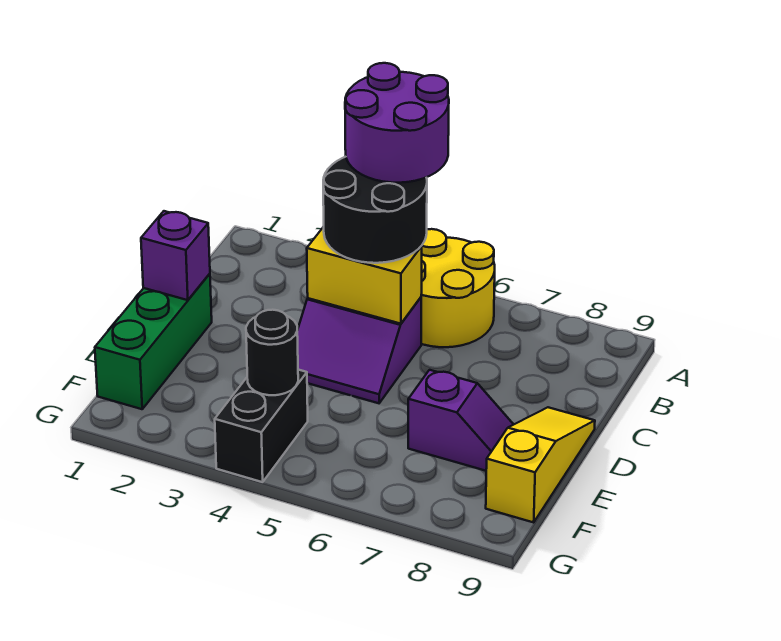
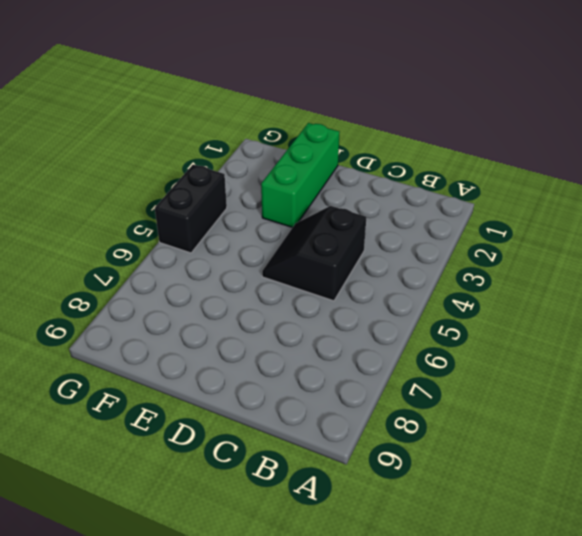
black 2x2 slope [262,206,366,301] -> purple 2x2 slope [297,298,421,403]
green 1x3 brick [261,123,340,227] -> green 1x3 brick turned to [95,274,212,409]
black 1x2 brick [155,164,227,253] -> black 1x2 brick turned to [215,370,308,482]
none -> yellow 2x2 round brick [421,229,495,347]
none -> yellow 1x3 slope [486,407,595,522]

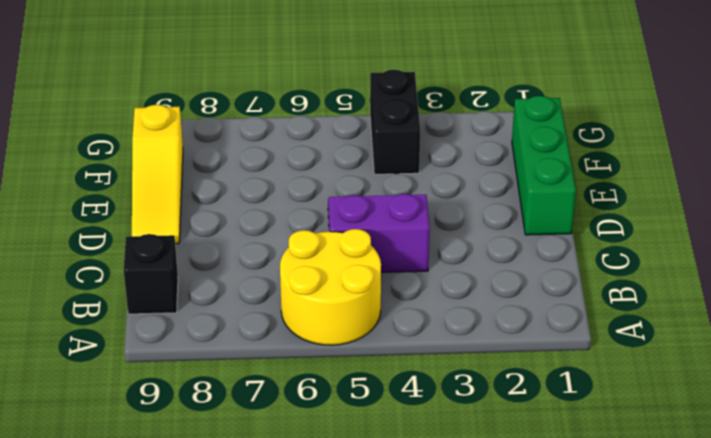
black 1x1 brick [124,234,178,314] -> none
none -> purple 1x2 slope [408,370,514,471]
none -> yellow 1x2 brick [307,227,422,324]

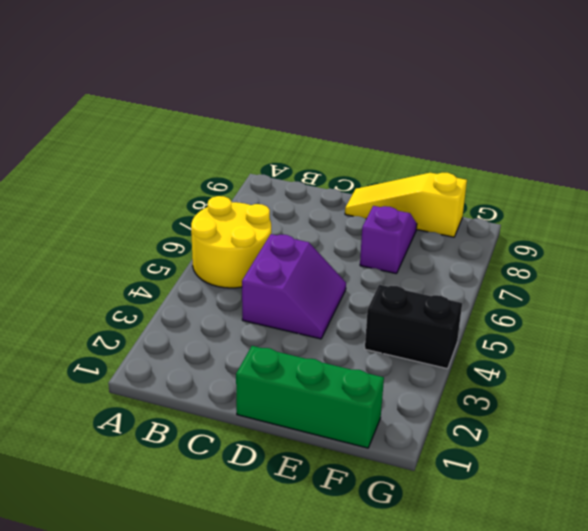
none -> yellow 1x2 brick [307,227,422,324]
none -> purple 1x1 brick [141,211,210,300]

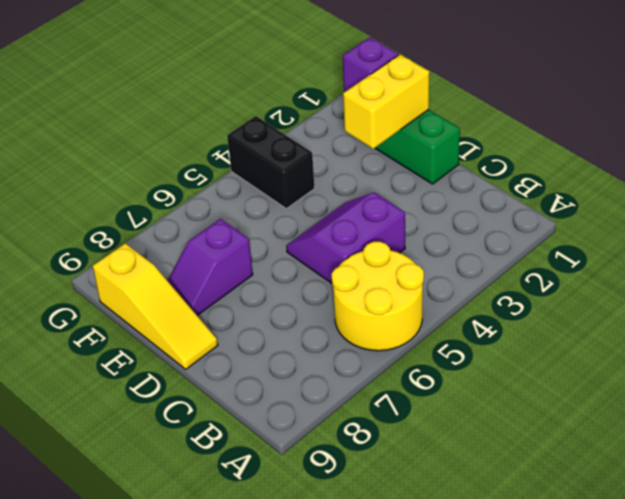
yellow 1x2 brick [343,55,429,149] -> yellow 1x2 brick moved to [307,227,422,324]
purple 1x1 brick [343,37,399,92] -> purple 1x1 brick moved to [141,211,210,300]
none -> black 1x1 round brick [246,310,298,395]
none -> black 2x2 round brick [323,157,427,263]

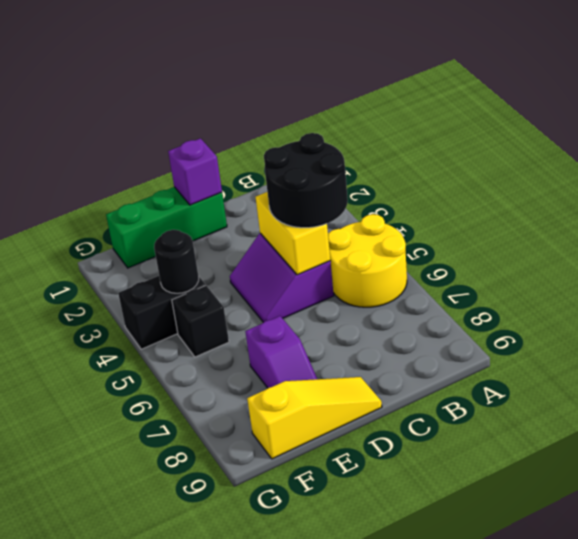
black 1x1 brick [172,286,229,357] -> none
none -> purple 2x2 round brick [345,63,449,183]

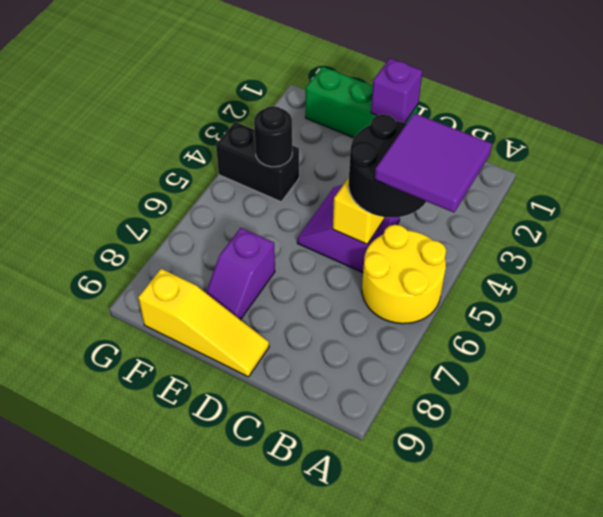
purple 2x2 tile [375,113,492,213] -> purple 2x2 round brick [345,63,449,183]

